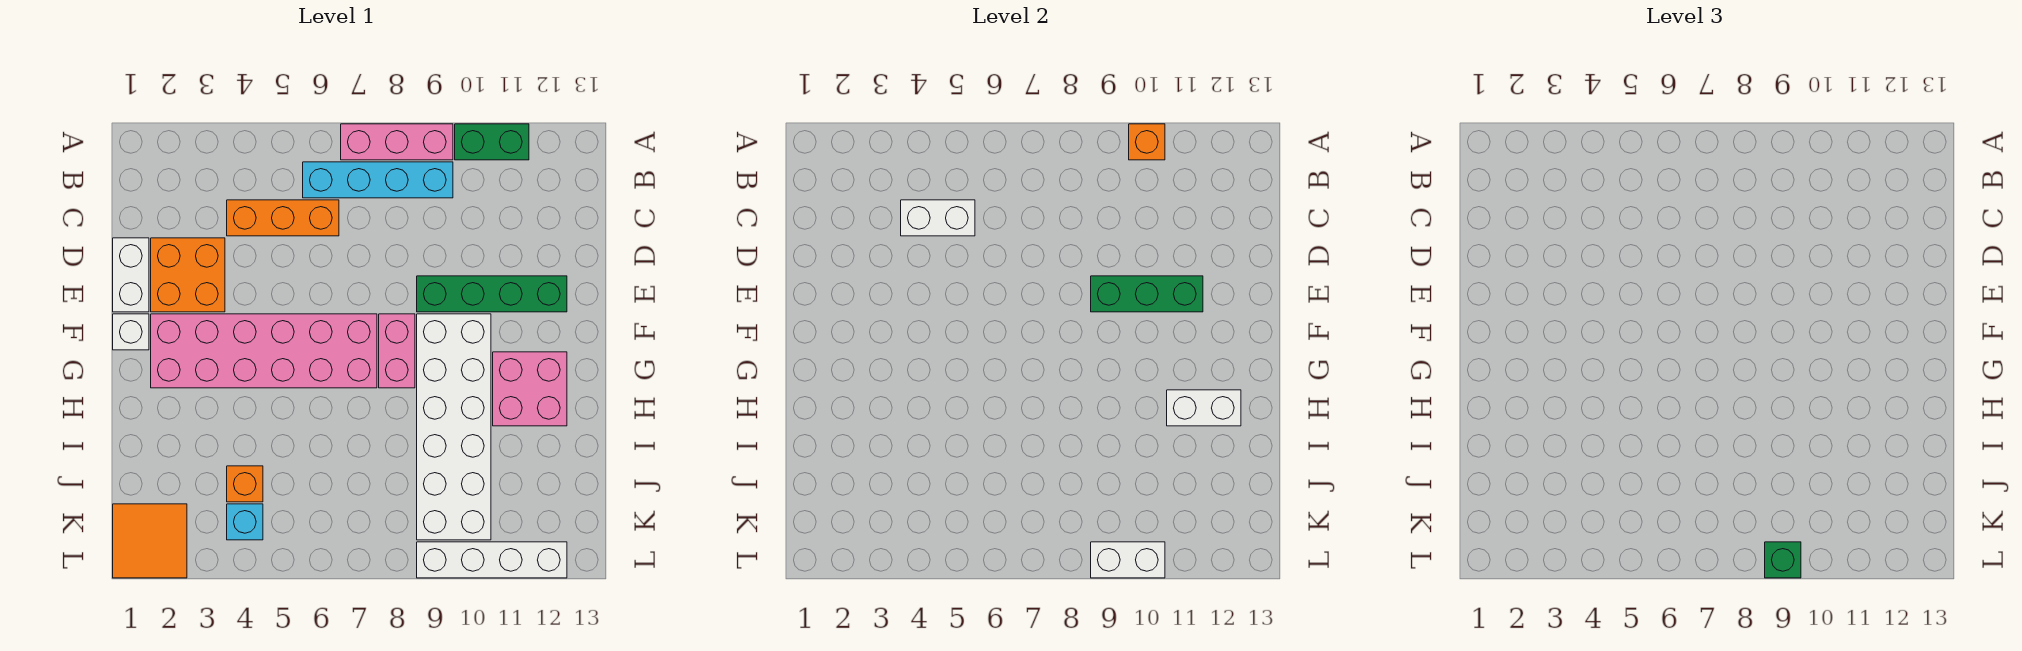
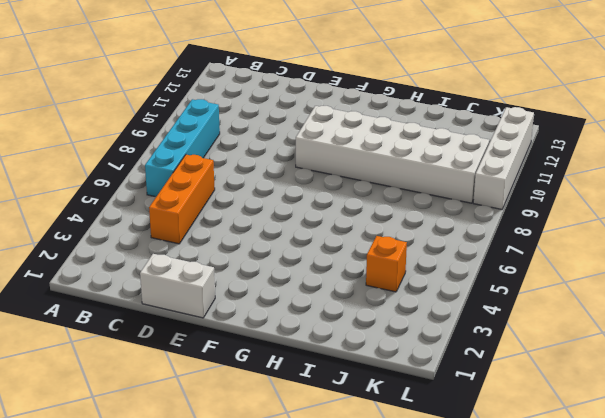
none -> pink 1x3 brick [341,124,453,160]
none -> green 1x2 brick [455,124,529,160]
none -> orange 2x2 brick [151,238,225,312]

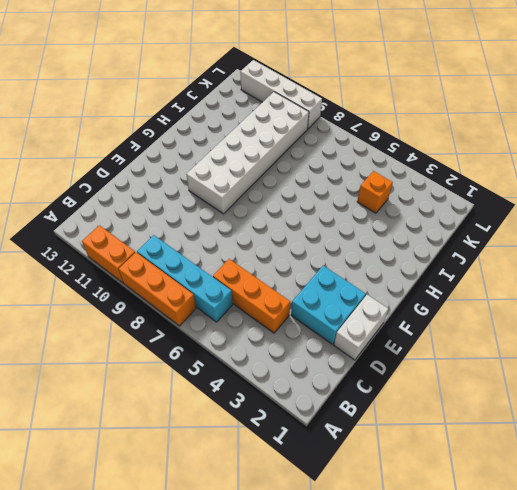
orange 1x3 brick [119,252,196,326] -> pink 1x3 brick [341,124,453,160]
orange 1x2 brick [82,225,135,283] -> green 1x2 brick [455,124,529,160]
cyan 2x2 brick [291,266,366,344] -> orange 2x2 brick [151,238,225,312]
none -> green 1x4 brick [417,276,567,312]
none -> white 1x1 brick [113,314,149,350]
none -> pink 2x6 brick [151,314,377,388]

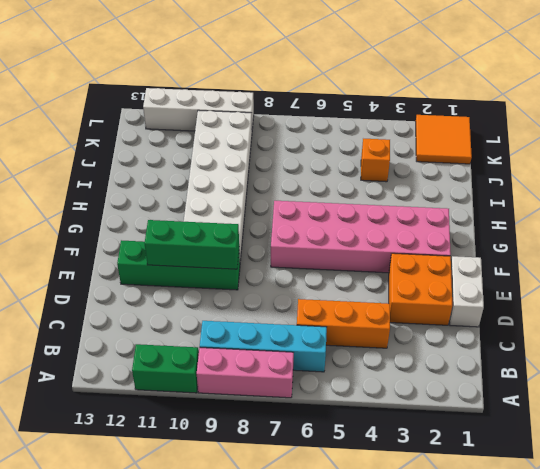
none -> white 1x1 brick [113,314,149,350]
none -> pink 1x2 brick [379,314,415,388]
none -> pink 2x2 brick [493,352,567,426]

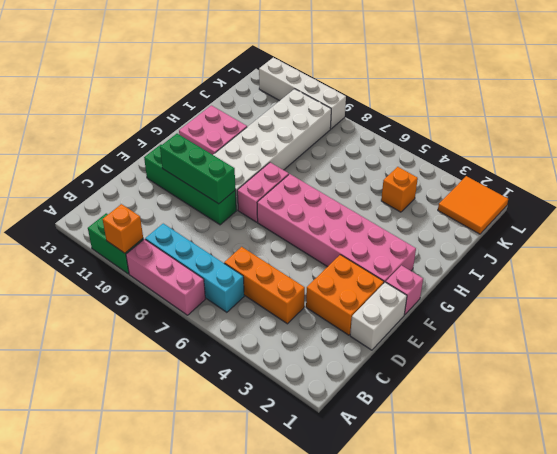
pink 1x1 brick [386,265,423,315] -> white 1x1 brick [113,314,149,350]
none -> cyan 1x1 brick [227,504,263,540]
none -> white 1x2 brick [901,200,975,236]
none -> white 1x2 brick [1167,390,1241,426]

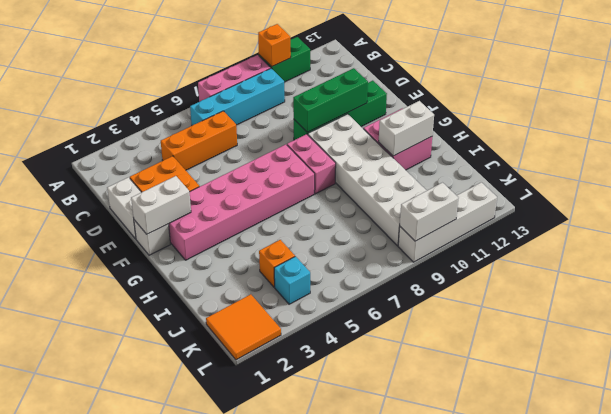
white 1x2 brick [131,176,191,234] -> white 1x2 brick moved to [901,200,975,236]
none -> green 1x1 brick [1765,542,1801,578]

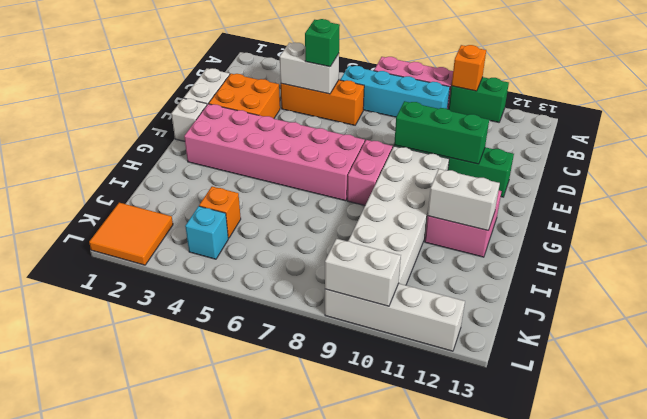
green 1x1 brick [305,19,340,67] -> green 1x1 brick moved to [1765,542,1801,578]

